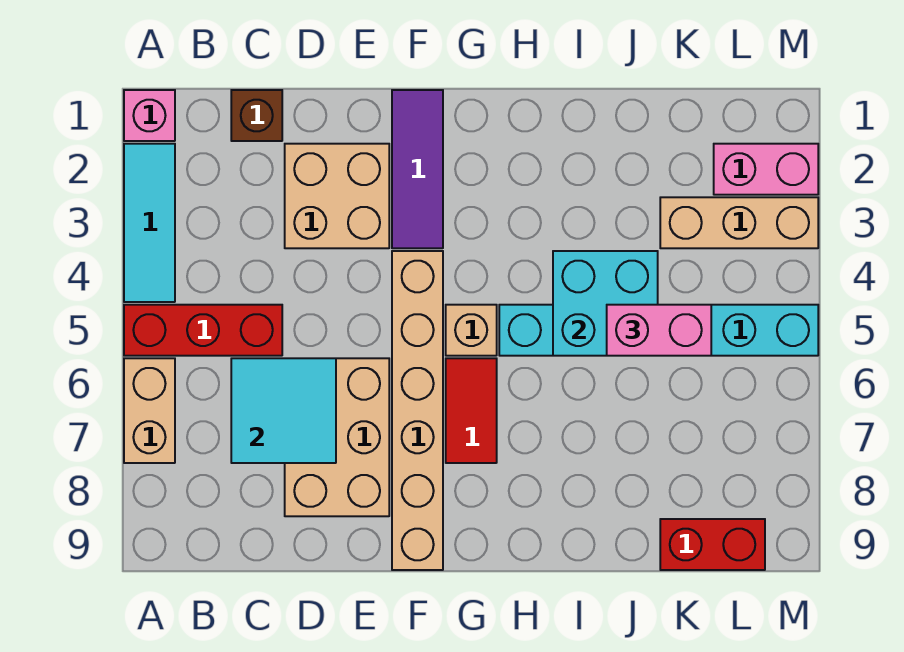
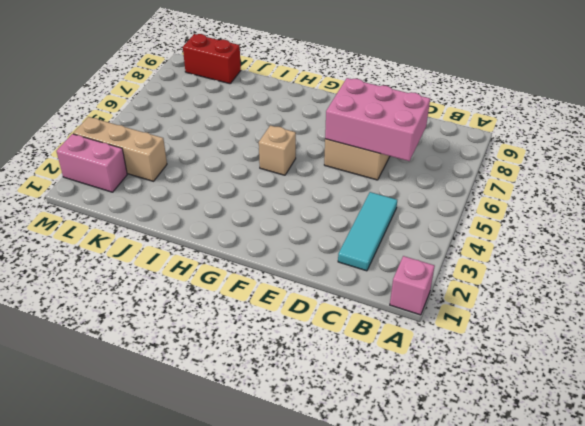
cyan 1x3 tile [338,192,397,271] -> cyan 1x3 tile moved to [124,144,175,302]
pink 2x3 brick [325,78,430,161] -> cyan 2x2 tile [231,358,336,463]
none -> red 1x3 brick [124,305,282,356]
none -> tan 1x2 brick [124,358,175,463]
none -> brown 1x1 brick [231,90,282,141]

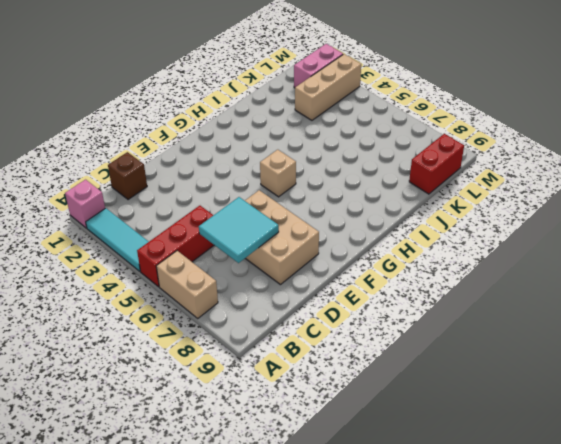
none -> tan 2x2 brick [285,144,389,248]
none -> purple 1x3 tile [392,90,443,248]
none -> tan 1x6 brick [392,251,443,570]

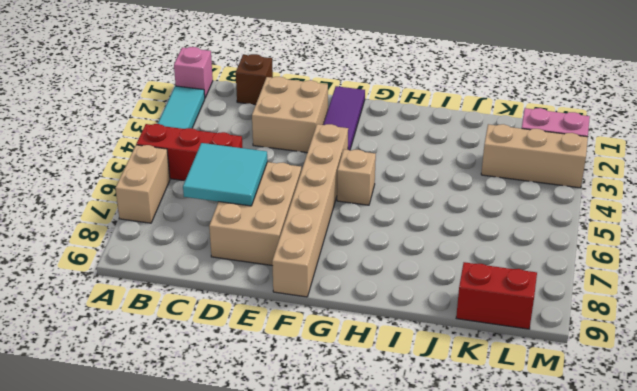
none -> red 1x2 tile [446,358,497,463]
none -> cyan 1x6 brick [499,305,818,356]
none -> cyan 2x2 brick [553,251,658,356]

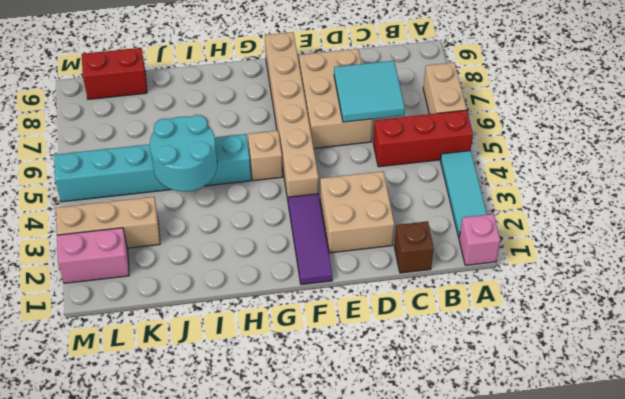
cyan 2x2 round brick [150,115,217,192] -> cyan 2x2 brick [553,251,658,356]
none -> red 1x2 tile [446,358,497,463]
none -> pink 1x2 brick [607,305,711,356]

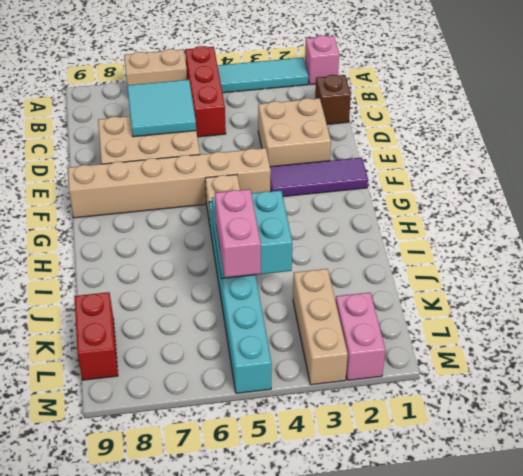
none -> red 1x2 tile [446,358,497,463]

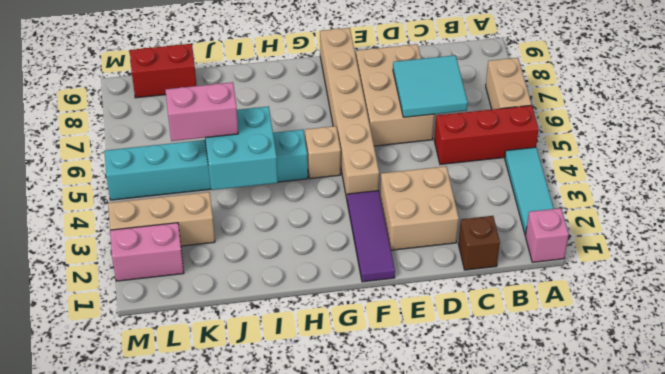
none -> red 1x2 tile [446,358,497,463]

